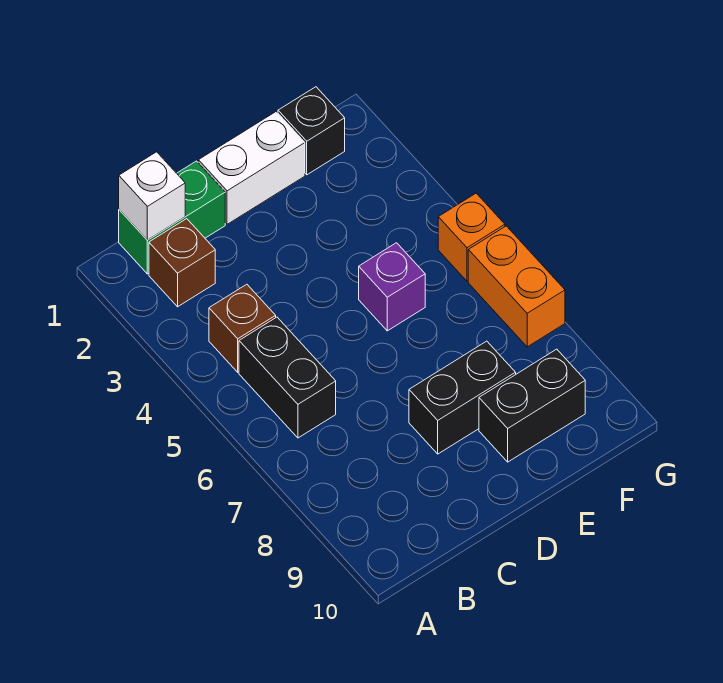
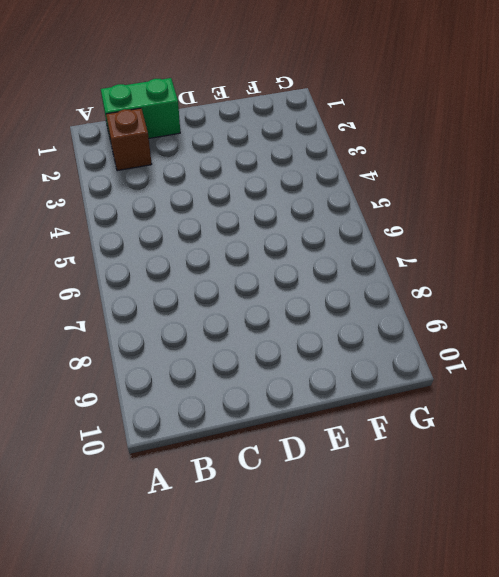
none -> brown 1x1 brick [209,284,276,372]
none -> black 1x2 brick [239,317,336,438]
none -> white 1x2 brick [198,112,305,224]

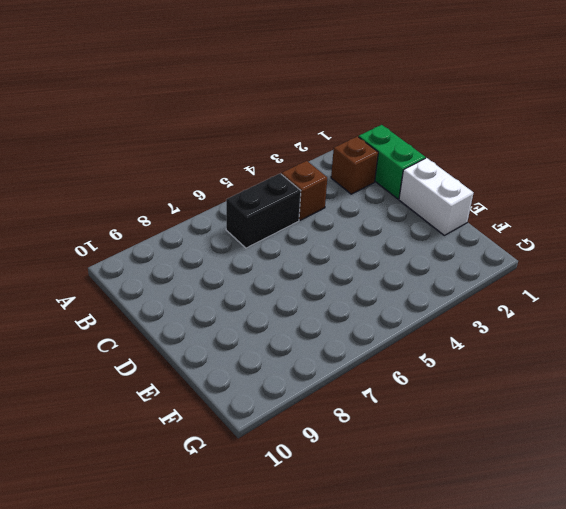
none -> black 1x2 brick [409,341,516,454]
none -> purple 1x1 brick [359,243,425,331]
none -> black 1x2 brick [479,349,585,462]

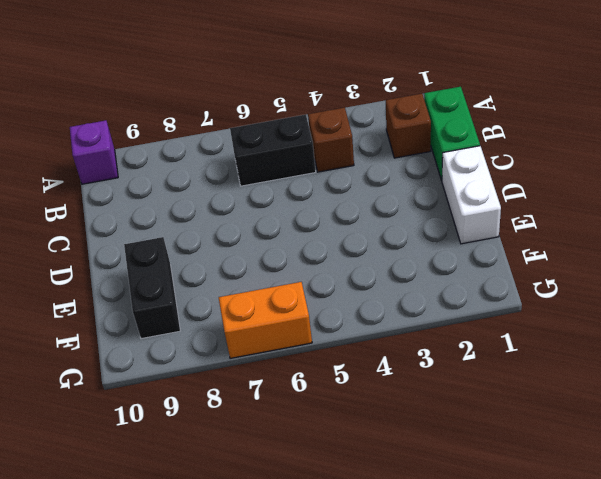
purple 1x1 brick [70,120,118,184] -> purple 1x1 brick moved to [359,243,425,331]
none -> black 1x2 brick [409,341,516,454]
none -> black 1x1 brick [278,87,345,175]
none -> orange 1x1 brick [438,193,505,281]

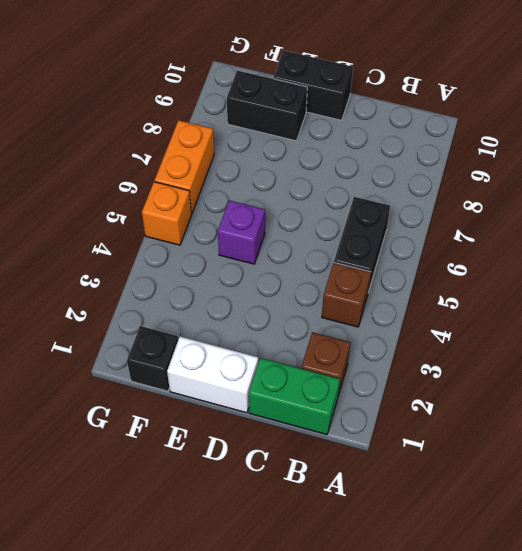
black 1x2 brick [273,51,353,120] -> black 1x2 brick moved to [409,341,516,454]
none -> white 1x1 brick [119,152,185,240]

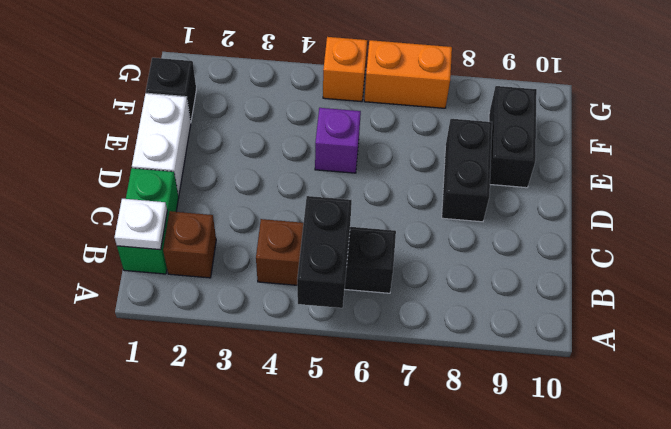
black 1x2 brick [297,196,352,308] -> none
white 1x1 plate [114,199,167,250] -> white 1x1 brick [119,152,185,240]

